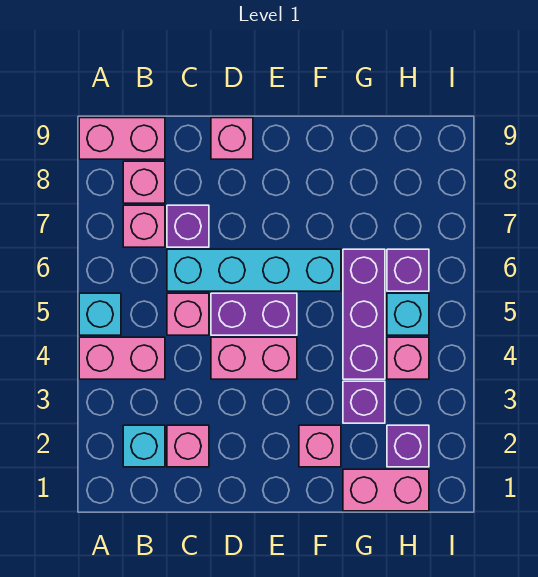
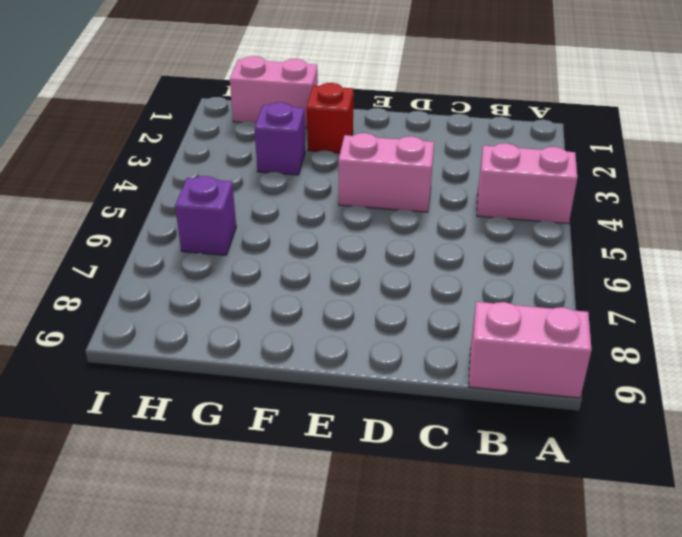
red 1x1 brick [307,83,353,153] -> pink 1x1 brick [299,425,341,467]
none -> cyan 1x1 brick [79,293,121,335]
none -> cyan 1x1 brick [123,425,165,467]
none -> pink 1x1 brick [123,205,165,247]

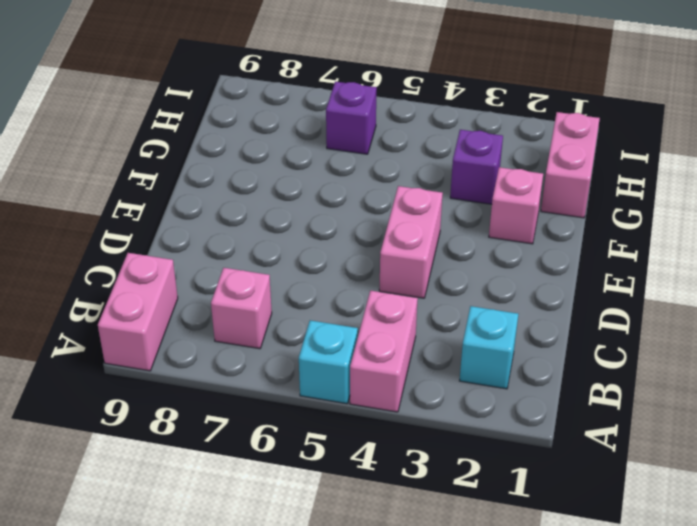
none -> pink 1x1 brick [123,161,165,203]
none -> pink 1x1 brick [167,425,209,467]
none -> pink 1x1 brick [167,293,209,335]

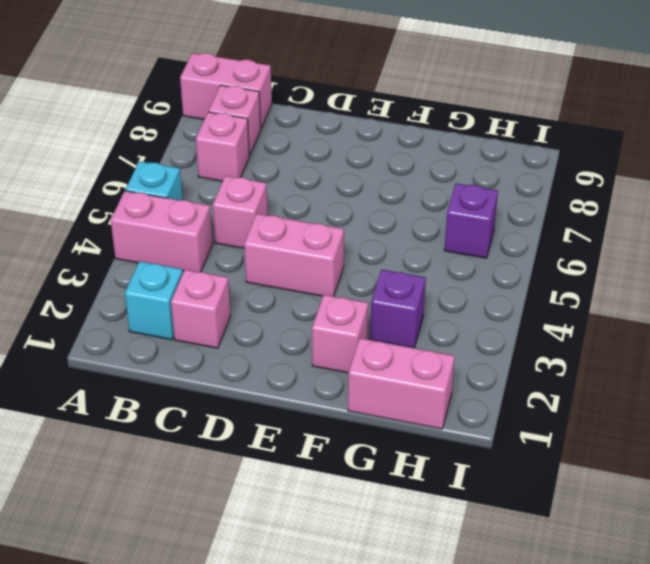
none -> cyan 1x4 brick [167,249,341,291]
none -> purple 1x1 brick [167,205,209,247]
none -> purple 1x2 brick [211,293,297,335]

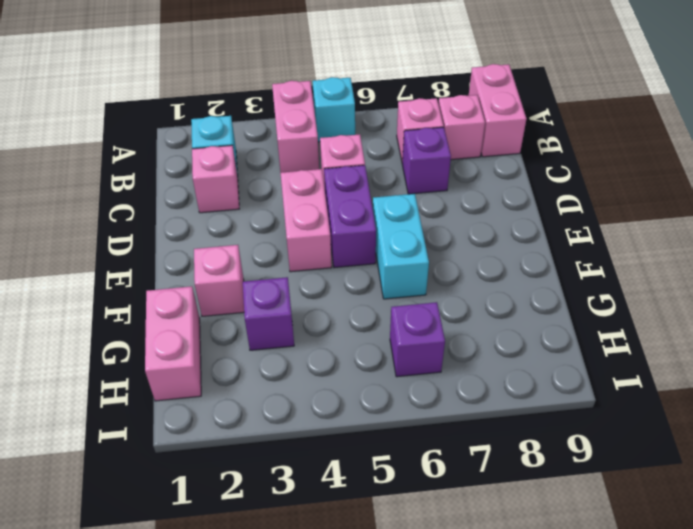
cyan 1x2 brick [373,194,429,299] -> cyan 1x4 brick [167,249,341,291]
none -> pink 1x1 brick [211,118,253,159]
none -> purple 1x3 brick [343,249,385,379]
none -> purple 1x1 brick [387,425,429,467]

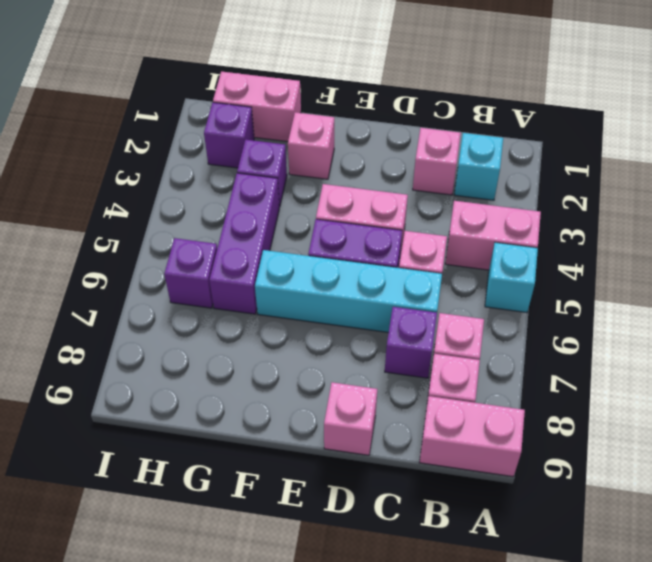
none -> pink 1x1 brick [387,337,429,379]
none -> cyan 1x1 brick [387,293,429,335]

